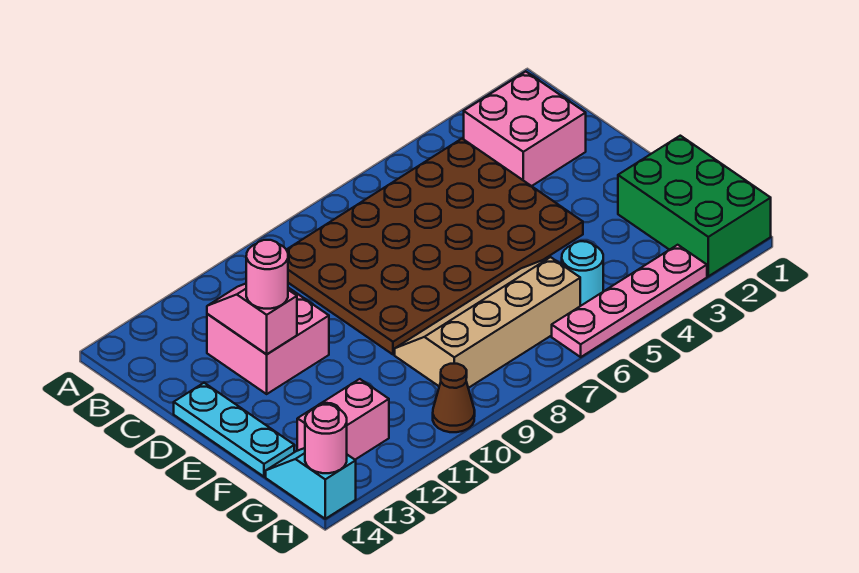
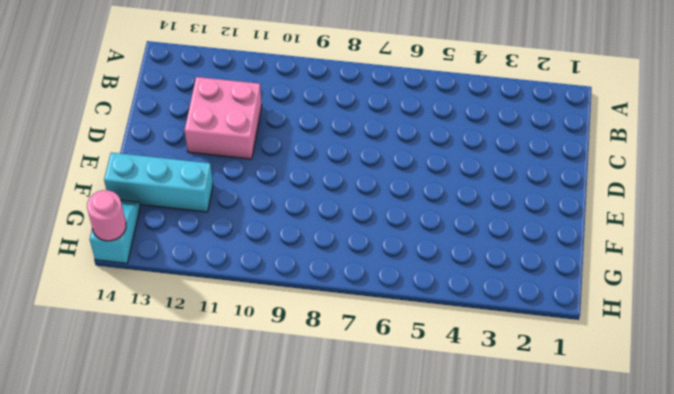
cyan 1x3 brick [104,153,213,212] -> cyan 1x3 plate [174,383,294,477]
none -> pink 2x2 brick [464,72,586,186]
none -> brown 4x6 plate [287,139,583,355]
none -> green 2x3 brick [618,136,771,276]

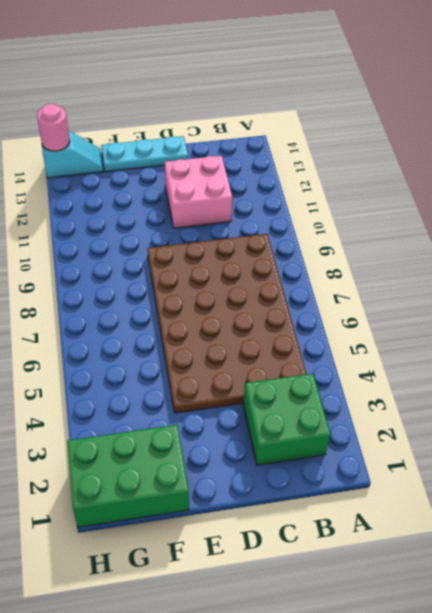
green 2x2 brick [243,374,330,465] -> pink 2x2 brick [464,72,586,186]
none -> tan 2x4 slope [395,257,580,388]
none -> cyan 1x1 round brick [562,241,603,306]
none -> pink 1x2 brick [297,379,389,460]

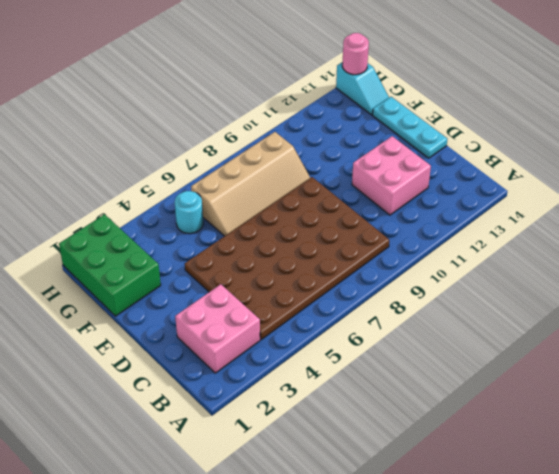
none -> pink 1x2 brick [297,379,389,460]
none -> pink 1x4 plate [552,245,707,357]
none -> brown 1x1 cone [433,364,475,432]

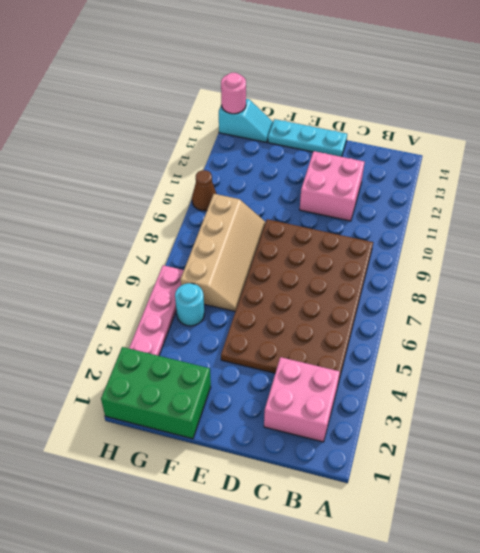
none -> pink 1x2 brick [297,379,389,460]
none -> pink 1x2 slope [207,284,297,354]
none -> pink 1x1 round brick [246,240,288,309]

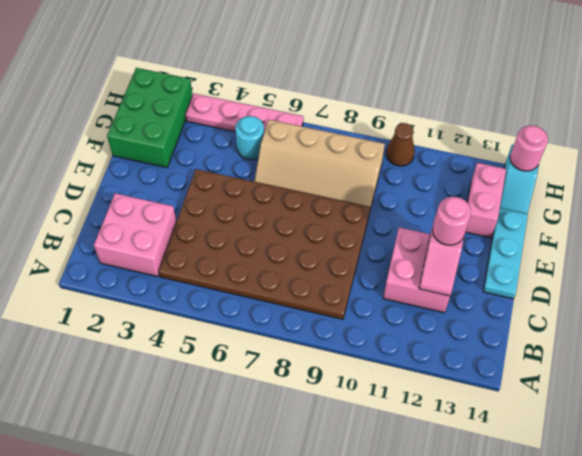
pink 1x2 brick [466,163,506,238] -> pink 1x2 brick turned to [297,379,389,460]

